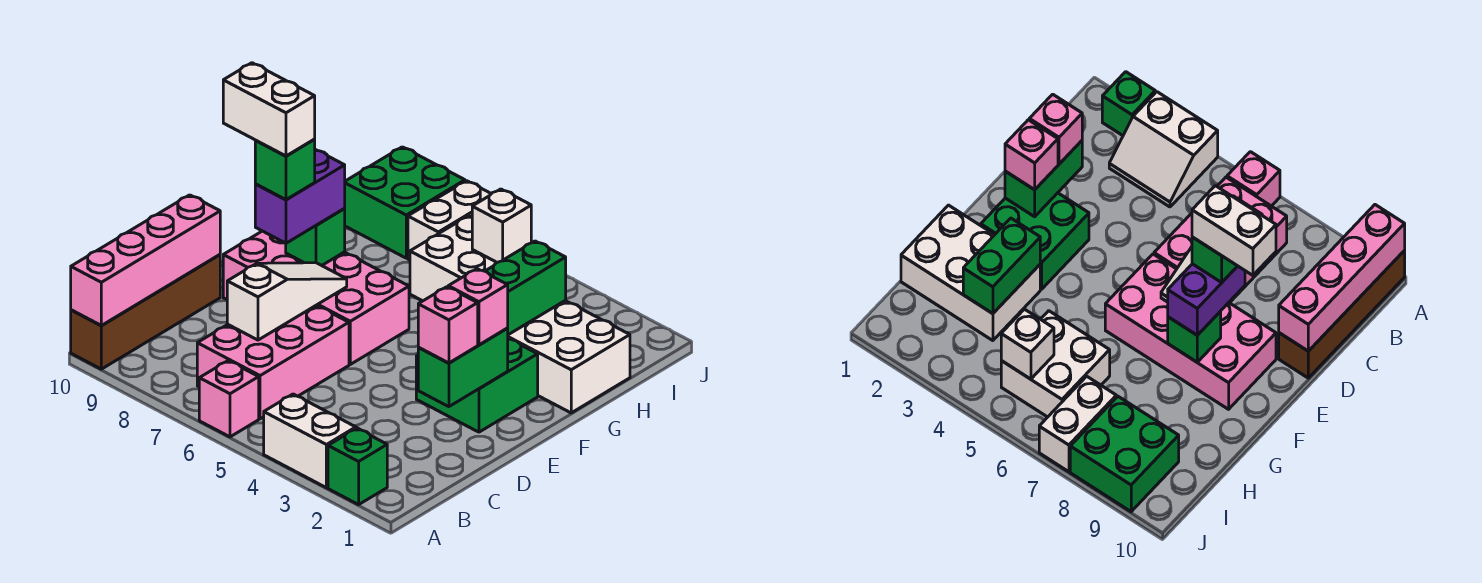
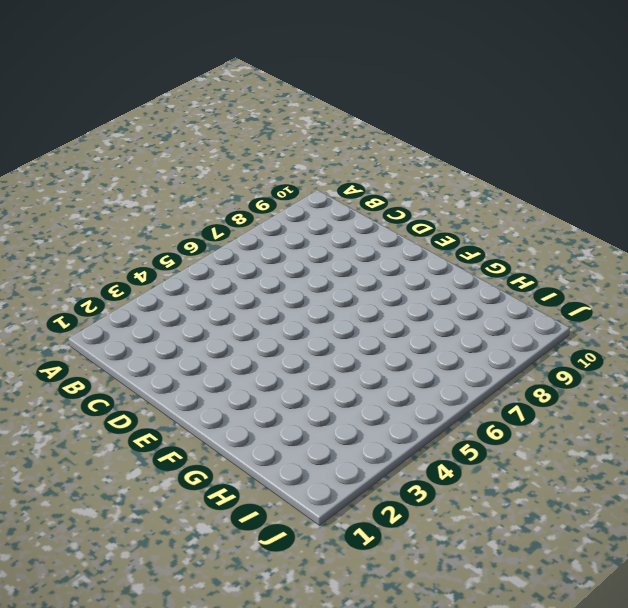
none -> green 1x1 brick [328,428,387,505]
none -> white 2x2 slope [264,394,360,488]
none -> pink 1x1 brick [199,361,259,437]

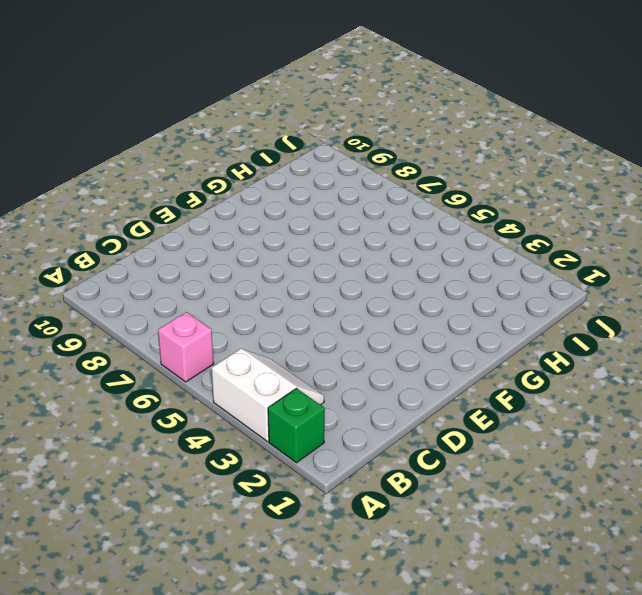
none -> brown 1x4 brick [71,255,220,369]
none -> pink 2x3 brick [197,305,349,419]
none -> green 2x2 brick [416,338,538,432]

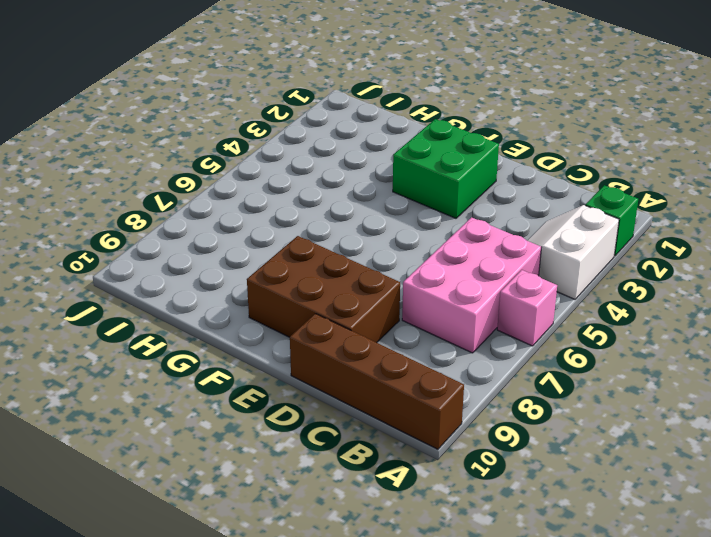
pink 2x3 brick [402,217,541,353] -> pink 2x3 brick turned to [197,305,349,419]
brown 2x3 brick [247,236,400,343] -> pink 2x4 brick [223,231,409,364]
none -> white 2x3 brick [508,301,630,413]
none -> white 2x2 brick [410,216,497,301]
none -> white 1x2 brick [408,181,491,260]

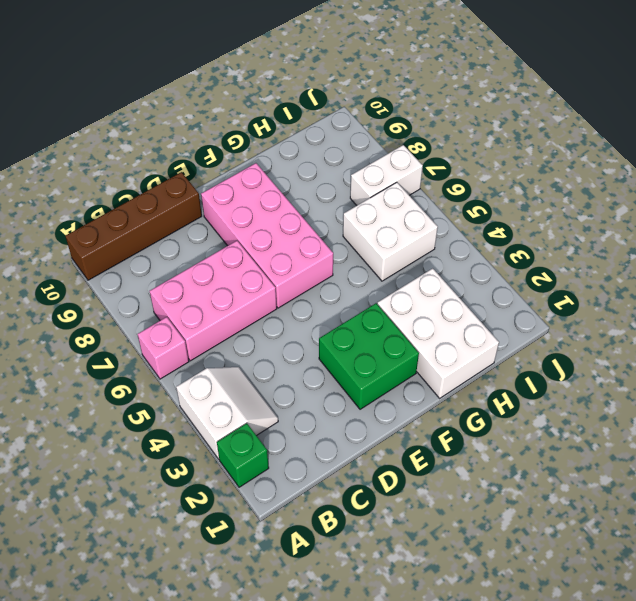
none -> green 2x2 brick [345,147,465,258]
none -> pink 1x4 brick [71,195,220,325]
none -> white 1x3 slope [227,263,347,340]

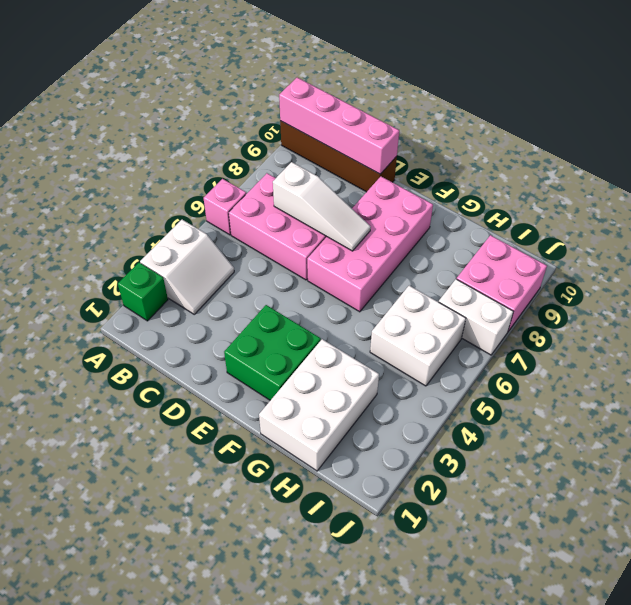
pink 2x2 brick [457,235,547,331] -> green 2x2 brick [345,147,465,258]
none -> green 1x2 brick [418,328,508,407]
none -> green 1x1 brick [286,208,345,265]
none -> green 1x2 brick [485,241,566,335]

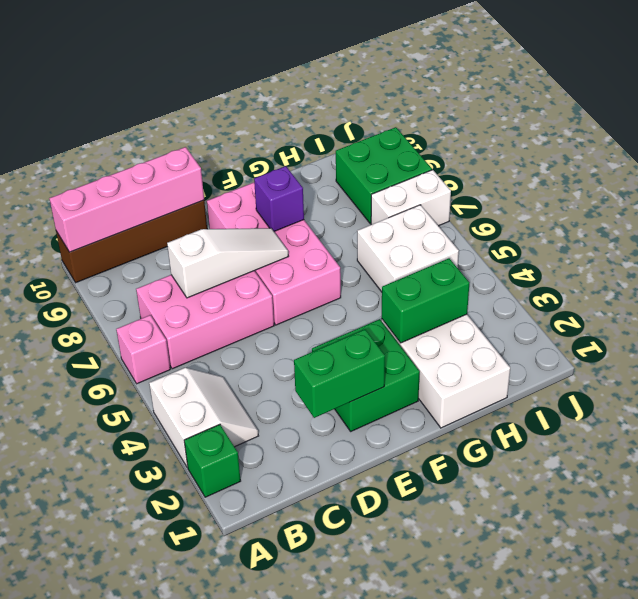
purple 1x1 brick [254,166,304,231] -> green 1x1 brick [286,208,345,265]
none -> white 1x1 brick [472,189,531,262]
none -> pink 1x1 brick [418,287,478,363]
none -> pink 1x1 brick [448,269,508,345]

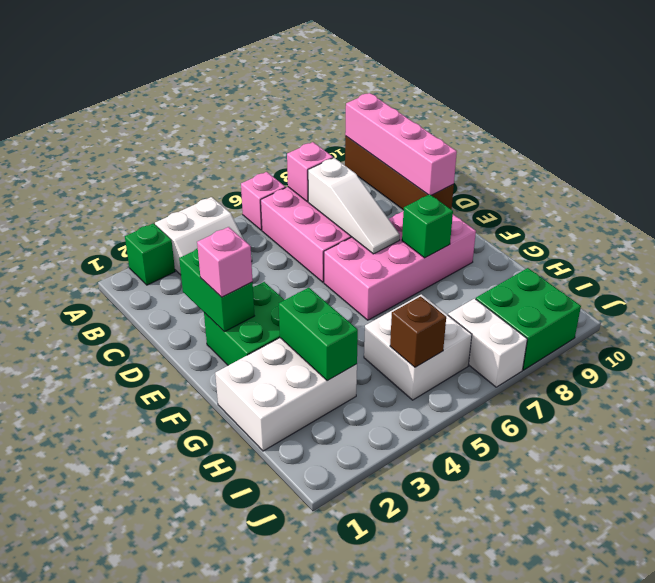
pink 1x1 brick [287,142,333,202] -> pink 1x1 brick moved to [418,287,478,363]
brown 1x1 brick [390,296,446,367] -> white 1x1 brick [472,189,531,262]
none -> purple 1x2 brick [255,150,345,243]
none -> green 1x1 brick [255,140,315,200]
none -> white 1x2 brick [223,63,315,156]

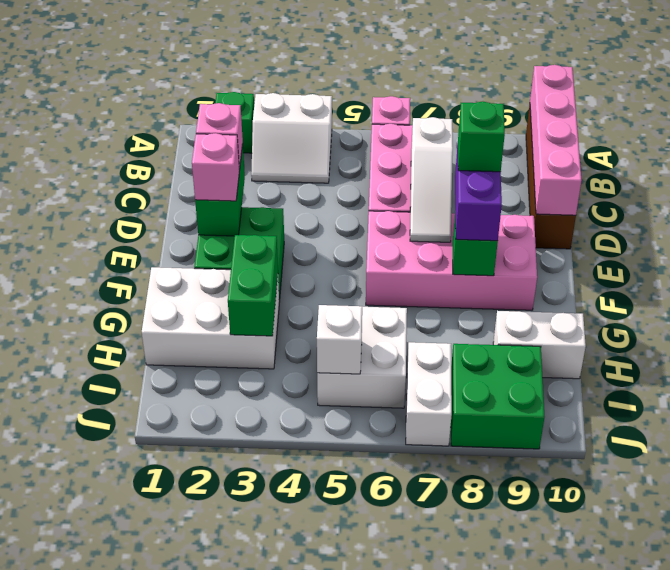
white 1x2 brick [493,311,586,379] -> white 1x2 brick moved to [223,63,315,156]

